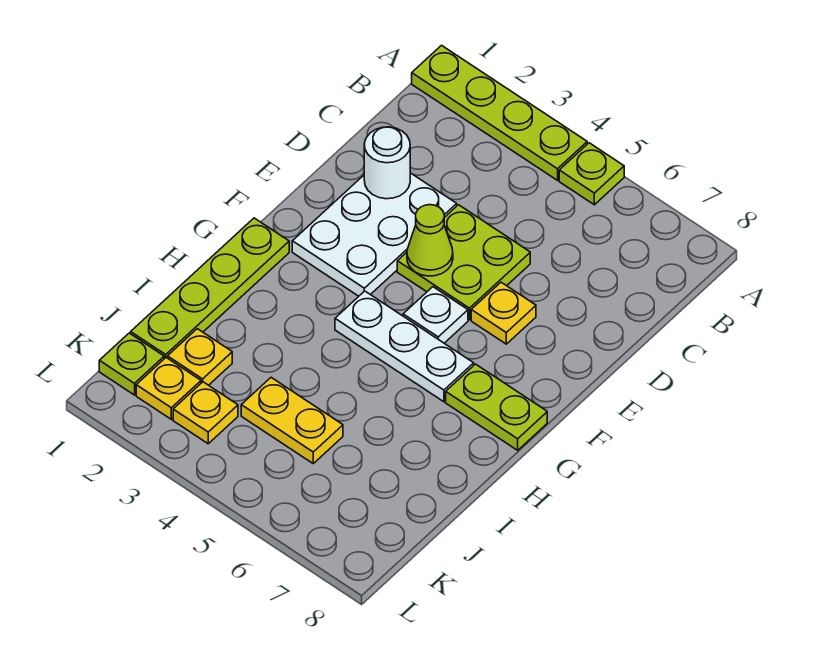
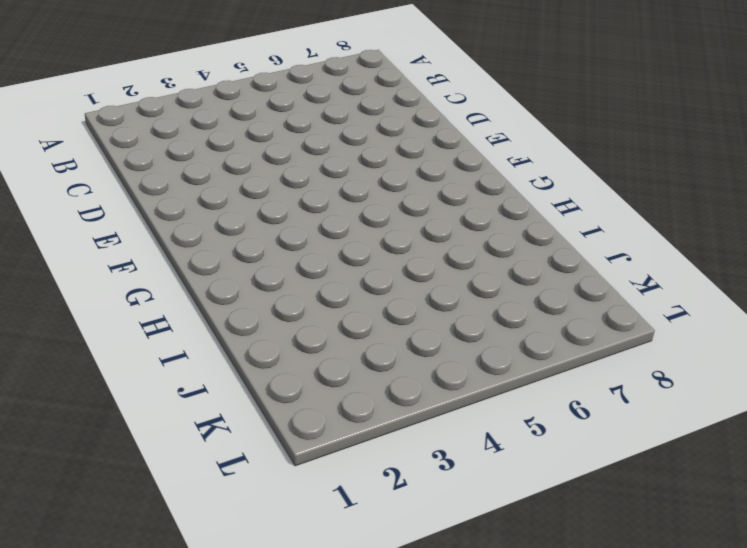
none -> lime 1x4 plate [412,45,587,180]
none -> lime 1x1 plate [559,143,624,205]
none -> white 2x3 plate [292,173,457,296]

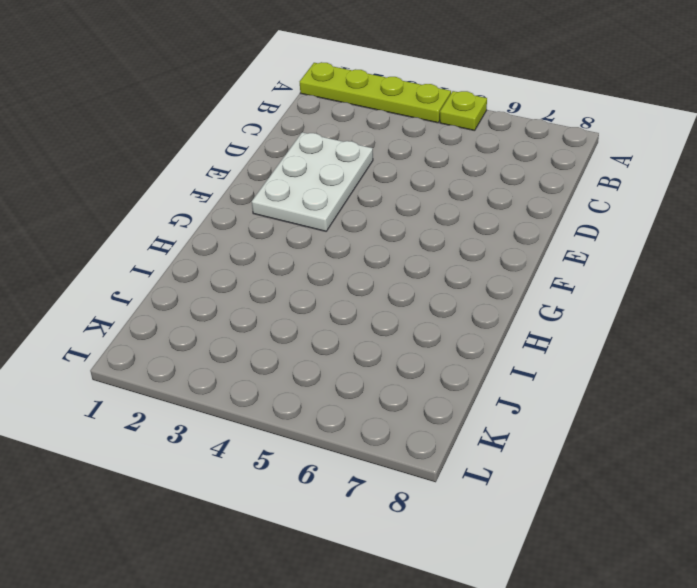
none -> lime 2x2 plate [397,205,530,320]
none -> yellow 1x1 plate [471,282,536,344]
none -> white 1x1 plate [403,287,468,343]

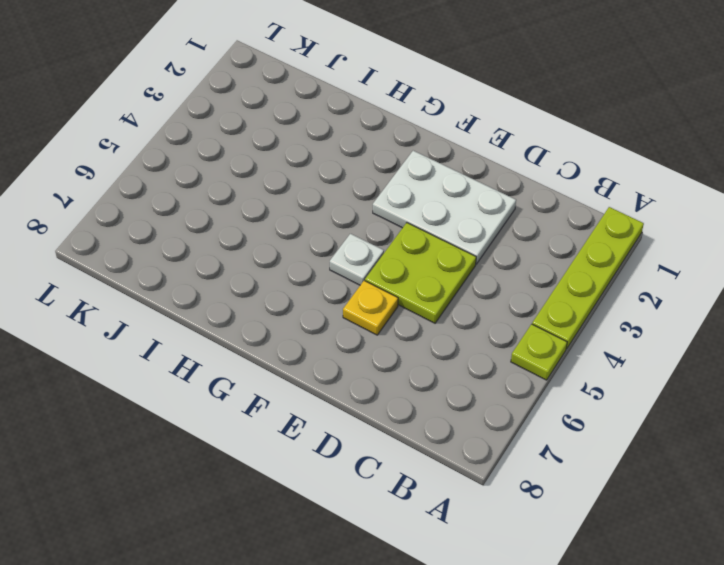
none -> lime 1x4 plate [131,218,289,359]
none -> white 1x3 plate [335,291,474,402]
none -> lime 1x2 plate [446,364,547,450]

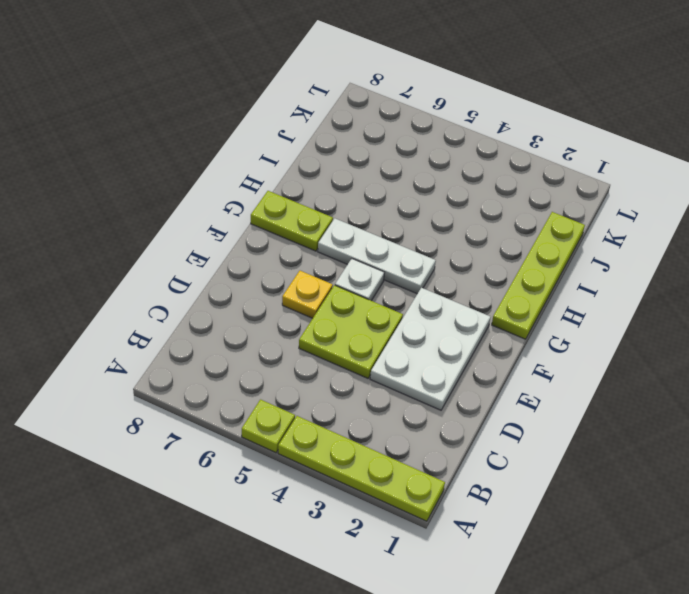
none -> yellow 1x1 plate [168,329,232,385]
none -> yellow 1x2 plate [241,378,343,463]
none -> lime 1x1 plate [99,333,164,395]

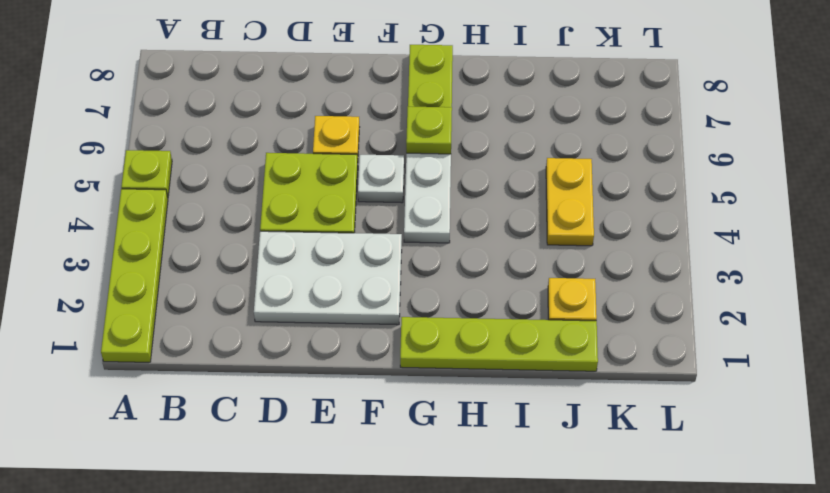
lime 1x1 plate [406,107,452,154] -> lime 1x1 plate moved to [99,333,164,395]
none -> yellow 1x1 plate [136,358,201,419]
none -> yellow 1x1 plate [173,382,238,444]
none -> white 1x1 round brick [364,127,410,199]

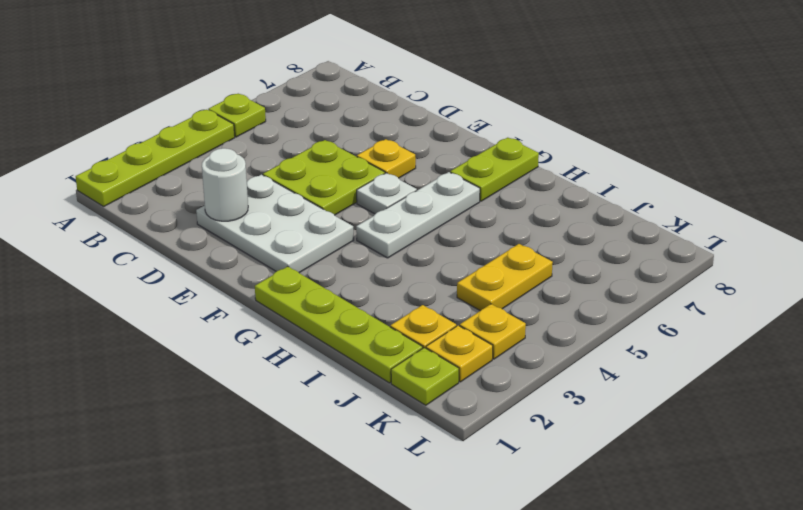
none -> lime 1x1 cone [407,205,453,276]

